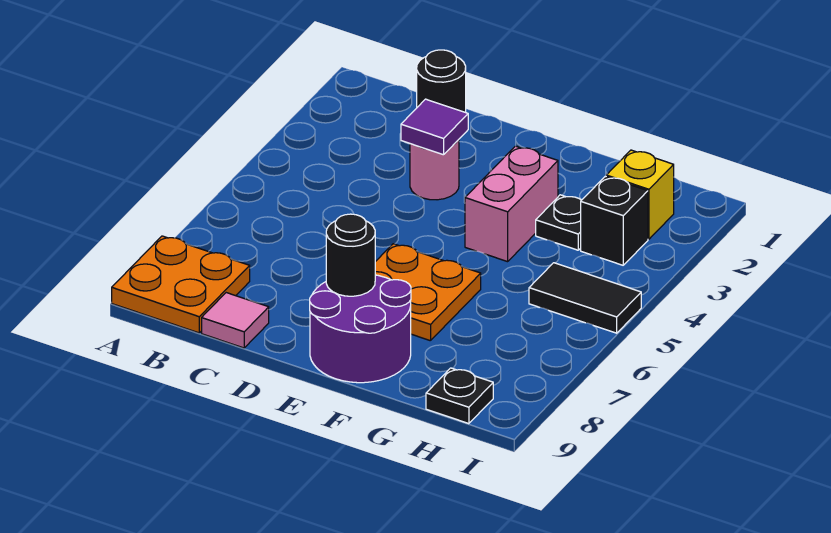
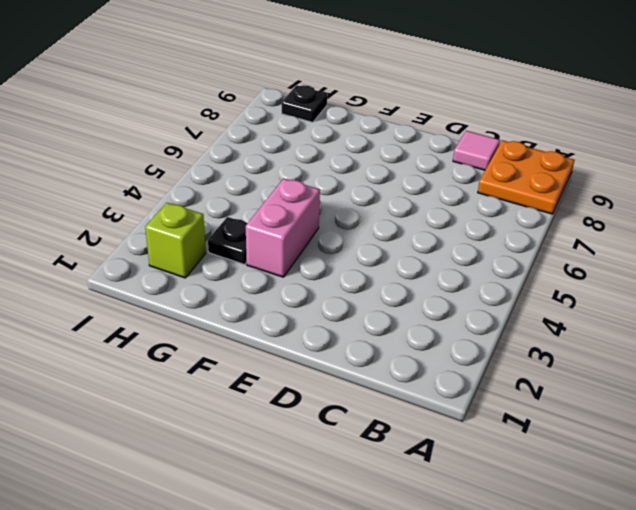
lime 1x1 brick [145,203,206,278] -> yellow 1x1 brick [606,150,674,239]
none -> black 1x1 round brick [417,50,466,112]
none -> pink 1x1 round brick [410,140,459,200]
none -> orange 2x2 plate [375,244,481,341]

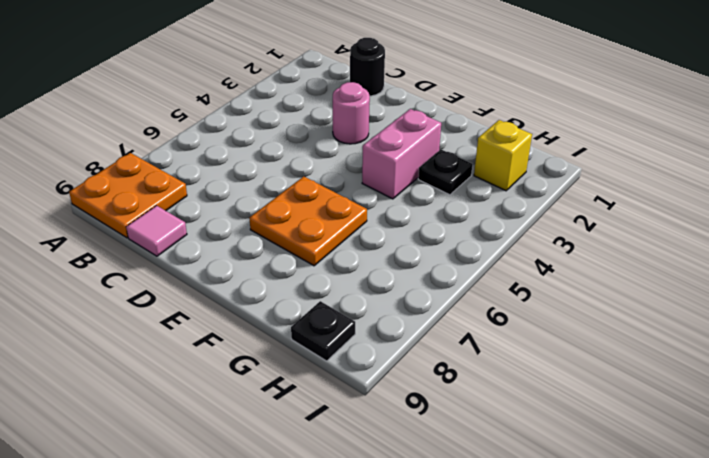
none -> purple 2x2 round brick [310,275,411,383]
none -> black 1x1 brick [581,176,648,265]
none -> black 1x2 tile [529,263,641,333]

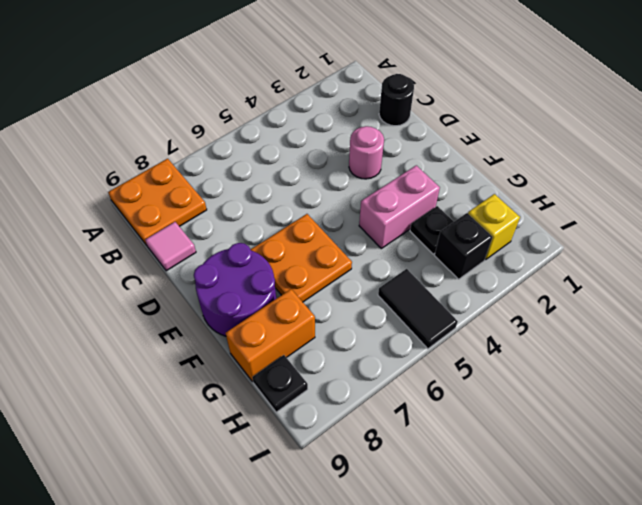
orange 1x2 brick [226,289,315,381] -> none
none -> purple 1x1 tile [401,99,468,155]
none -> black 1x1 round brick [326,214,375,296]

